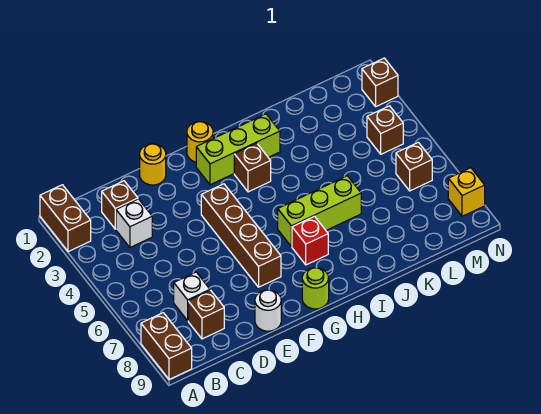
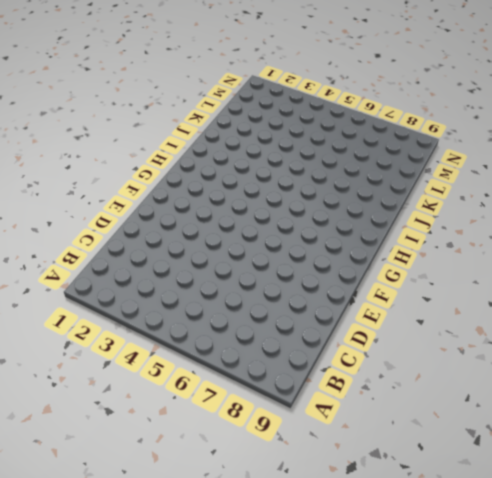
none -> brown 1x2 brick [40,185,91,252]
none -> brown 1x2 brick [141,313,192,379]
none -> brown 1x1 brick [102,181,138,229]

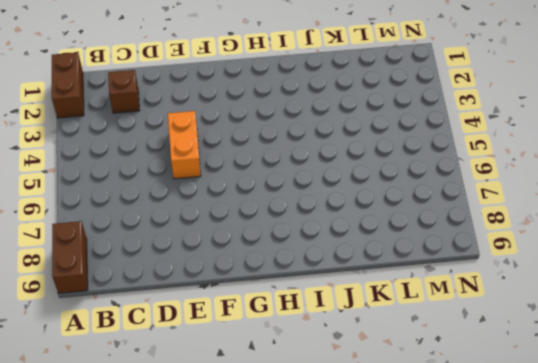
orange 1x2 brick [168,111,201,179] -> none
none -> white 1x1 brick [116,199,152,247]
none -> white 1x1 brick [174,272,210,320]
none -> brown 1x1 brick [188,290,224,339]

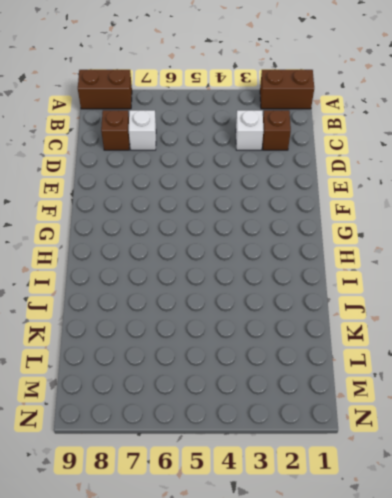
none -> yellow 1x1 round brick [140,144,166,185]
none -> white 1x1 round brick [255,290,281,331]
none -> brown 1x4 brick [201,184,281,287]

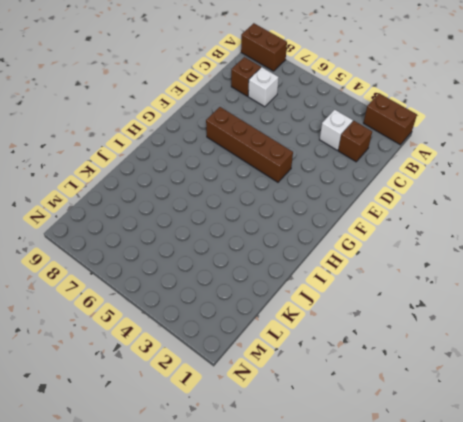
none -> yellow 1x1 round brick [140,144,166,185]
none -> white 1x1 round brick [255,290,281,331]
none -> yellow 1x1 round brick [187,122,213,162]

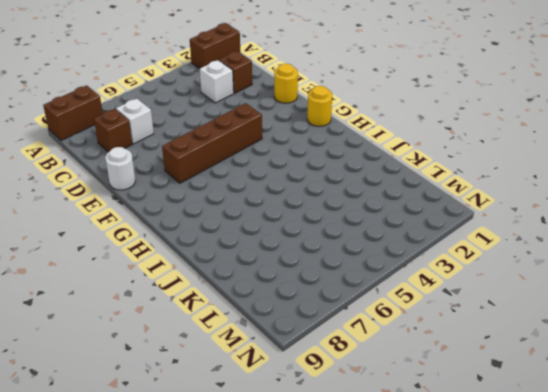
none -> lime 1x3 brick [196,114,280,185]
none -> lime 1x1 round brick [302,268,329,309]
none -> brown 1x1 brick [234,143,271,192]

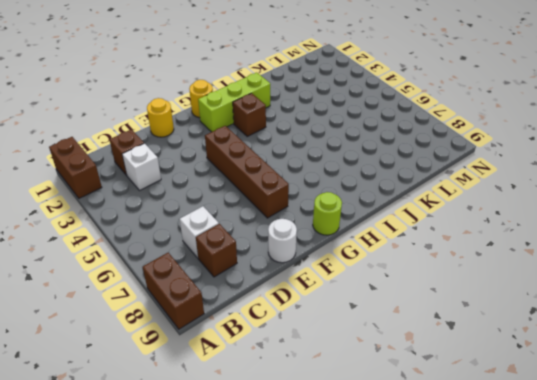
none -> lime 1x3 brick [278,176,361,247]
none -> red 1x1 brick [292,216,328,265]
none -> brown 1x1 brick [367,106,403,154]

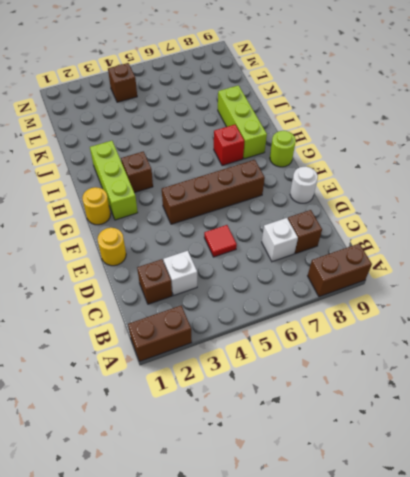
red 1x1 tile [204,225,237,257] -> none
lime 1x3 brick [218,85,267,159] -> lime 1x3 brick moved to [278,176,361,247]
none -> brown 1x1 brick [396,142,432,191]
none -> brown 1x1 brick [362,58,398,106]
none -> yellow 1x1 brick [448,168,485,216]

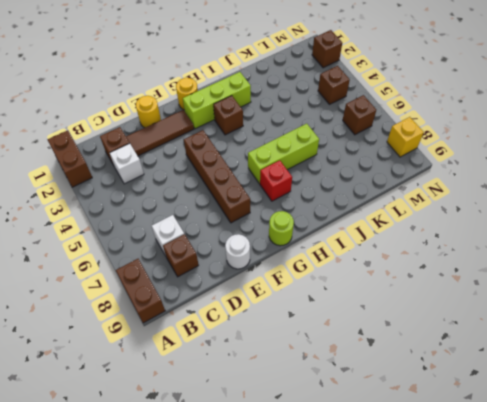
brown 1x3 tile [126,110,194,156] -> none

